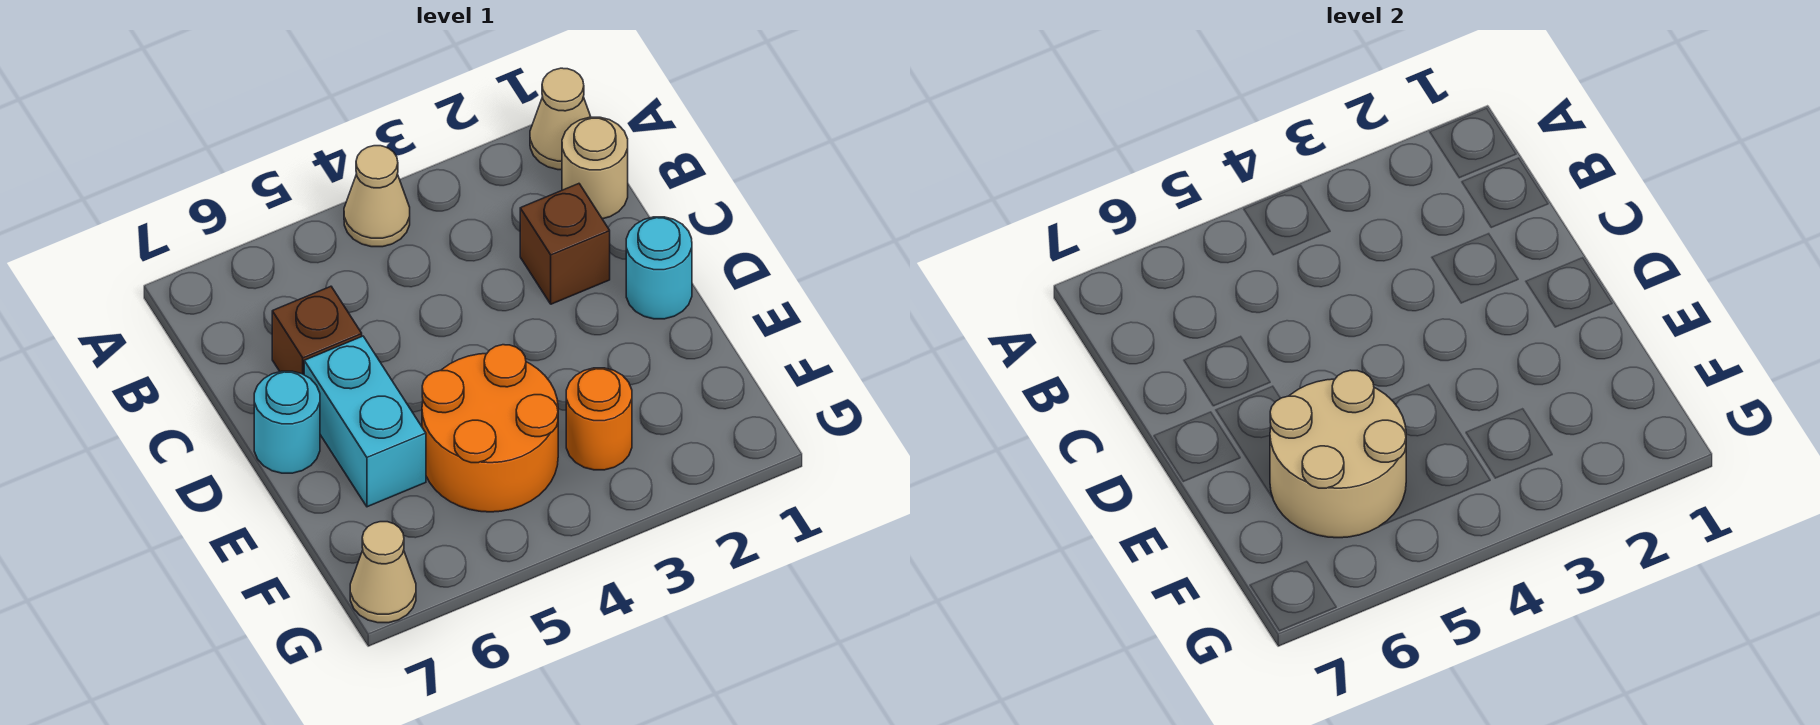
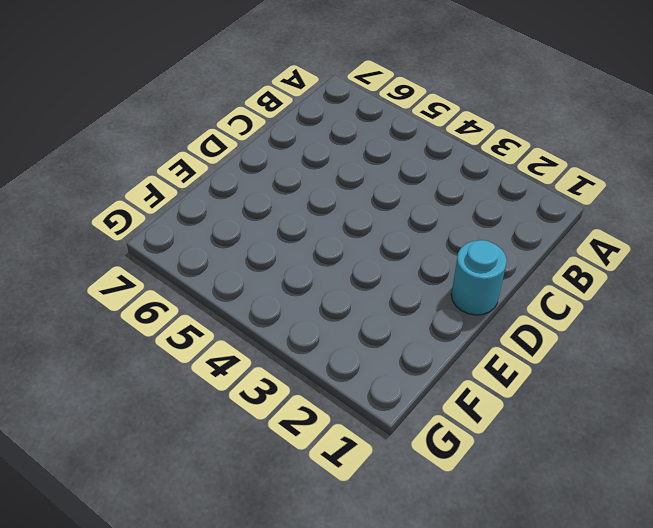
none -> tan 1x1 cone [530,68,591,170]
none -> tan 1x1 cone [344,146,410,247]
none -> tan 1x1 round brick [562,117,628,219]

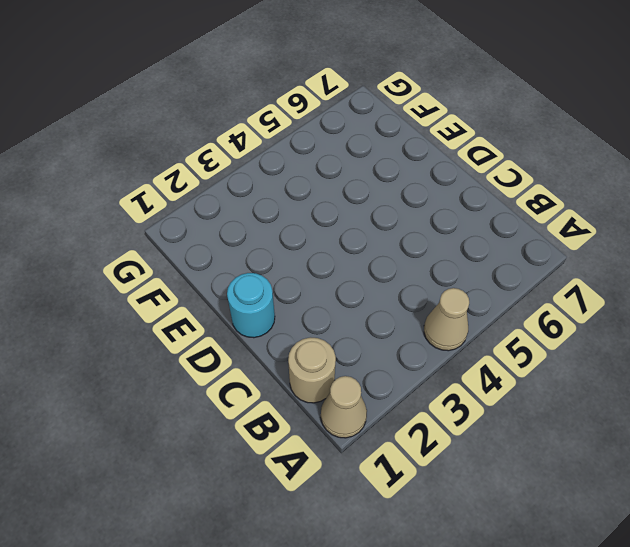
none -> brown 1x1 brick [520,184,610,304]
none -> brown 1x1 brick [272,286,362,375]
none -> cyan 1x2 brick [304,336,426,507]

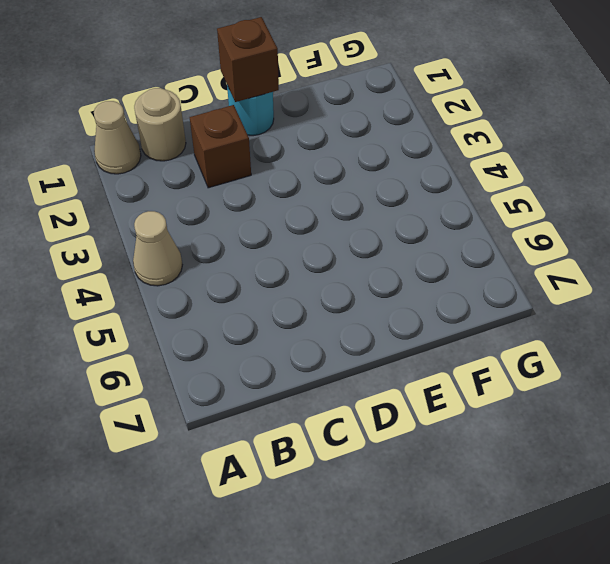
brown 1x1 brick [217,17,279,102] -> brown 1x1 brick moved to [272,286,362,375]
none -> cyan 1x2 brick [304,336,426,507]
none -> cyan 1x1 round brick [254,371,320,473]
none -> orange 2x2 round brick [422,345,558,512]

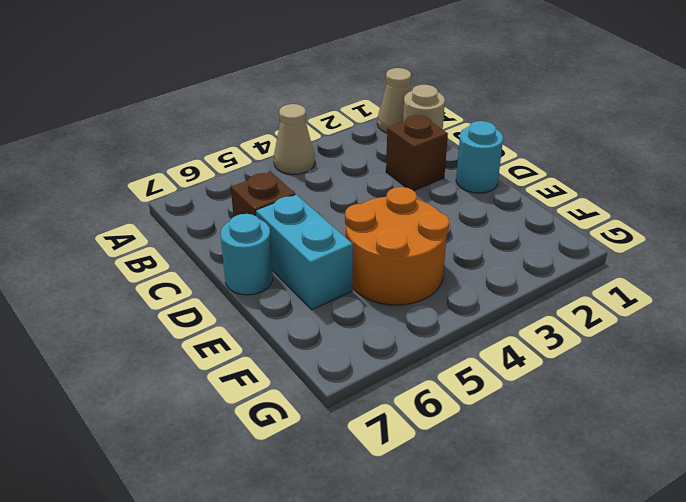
none -> orange 1x1 round brick [566,368,632,470]
none -> tan 1x1 cone [350,522,416,623]
none -> tan 2x2 round brick [1270,370,1406,538]

